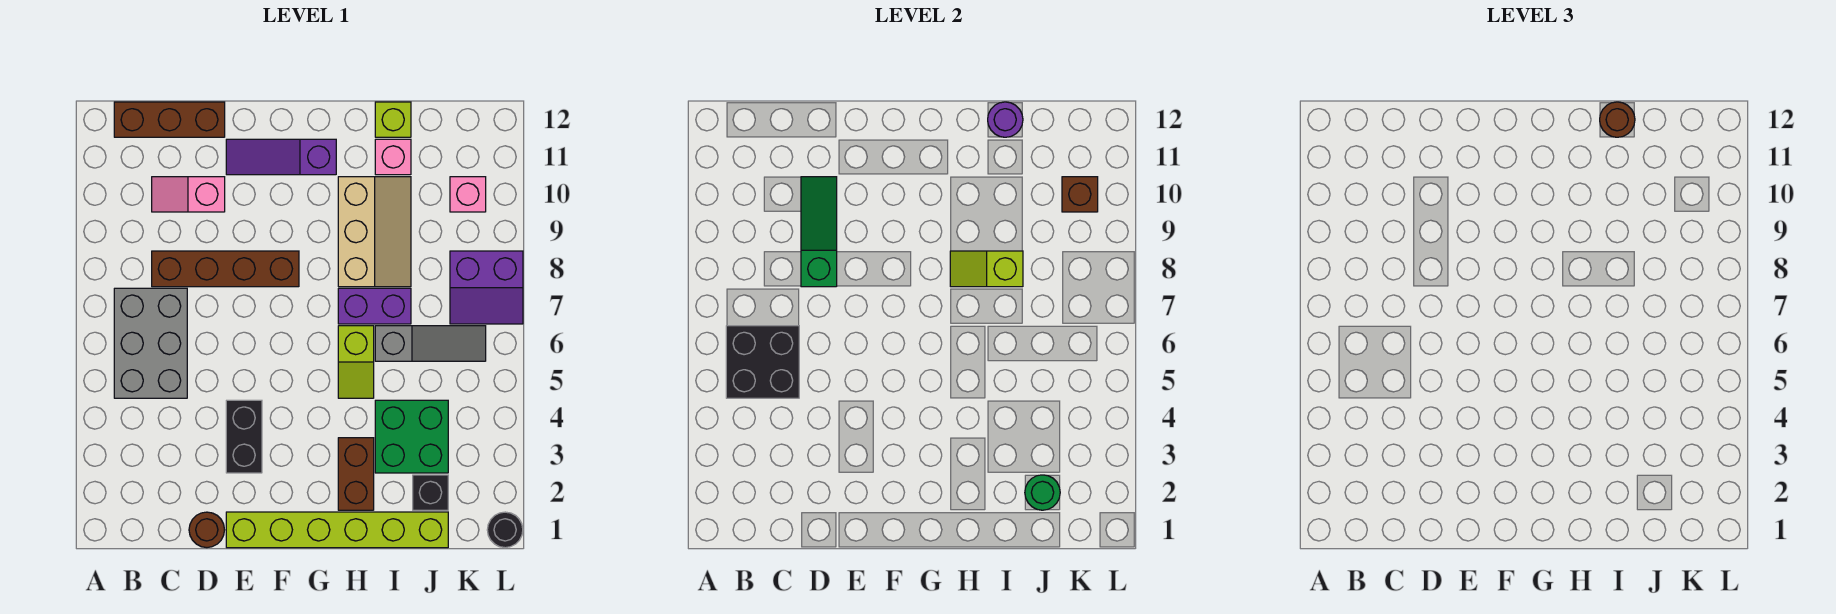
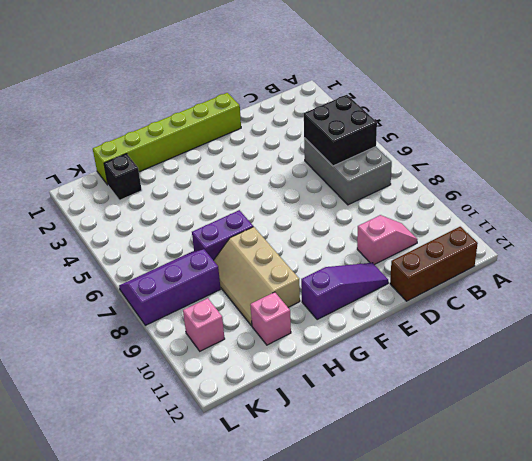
purple 2x3 slope [119,249,220,325] -> purple 2x2 slope [450,251,523,324]
none -> brown 1x4 brick [152,251,299,287]
none -> brown 1x1 round brick [189,512,224,548]
none -> black 1x2 brick [226,400,262,473]

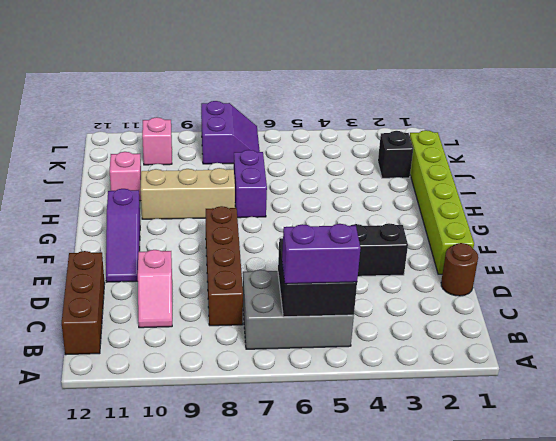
purple 1x2 brick [282,224,361,284] -> none
none -> brown 1x2 brick [338,438,374,510]
none -> lime 1x2 slope [338,326,374,398]
none -> green 2x2 brick [375,400,448,473]

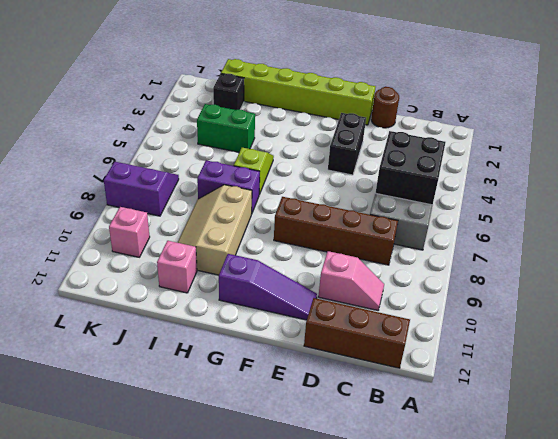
green 1x2 brick [197,104,255,152] -> green 2x2 brick [375,400,448,473]
none -> brown 1x2 brick [338,438,374,510]
none -> grey 1x3 slope [375,326,486,361]
none -> lime 1x1 brick [375,102,411,137]

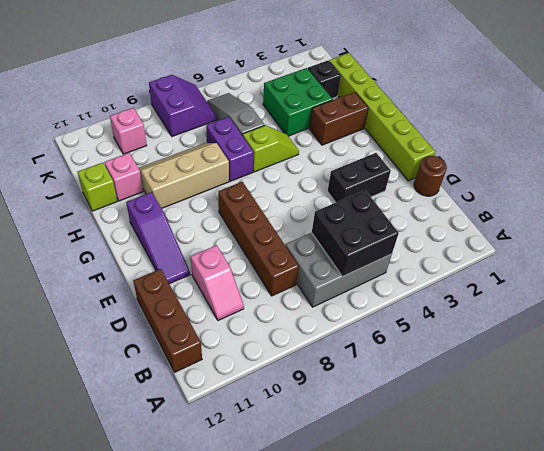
none -> black 1x1 round brick [487,512,523,548]
none -> green 1x3 slope [801,177,837,287]
none -> lime 1x2 slope [950,251,1023,287]

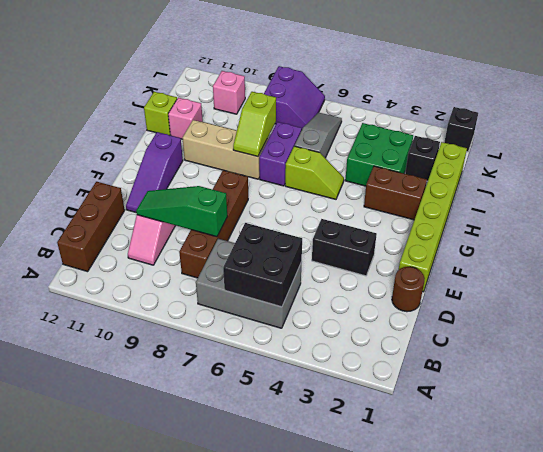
black 1x1 brick [444,107,478,152] -> black 1x1 round brick [487,512,523,548]
none -> purple 1x1 round brick [988,102,1023,137]
none -> green 1x1 round brick [1025,475,1060,510]
none -> brown 1x1 brick [1062,177,1098,212]

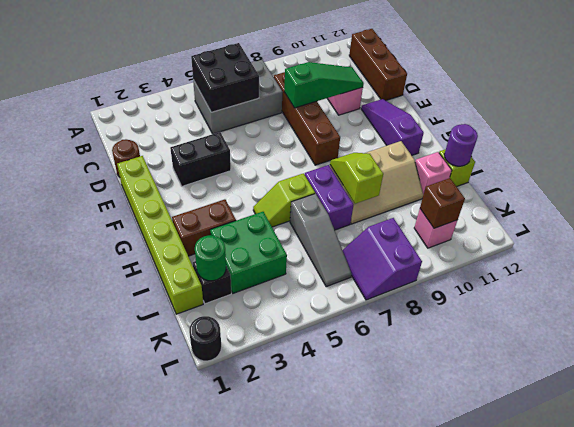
none -> brown 1x1 round brick [1600,102,1635,137]

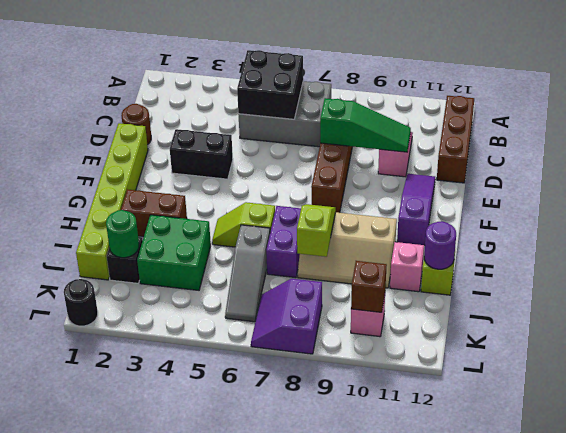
none -> brown 1x1 round brick [1600,102,1635,137]

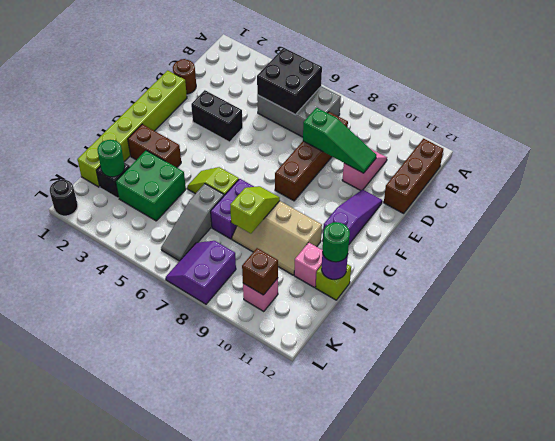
green 1x1 round brick [322,222,350,262] -> brown 1x1 round brick [1600,102,1635,137]

